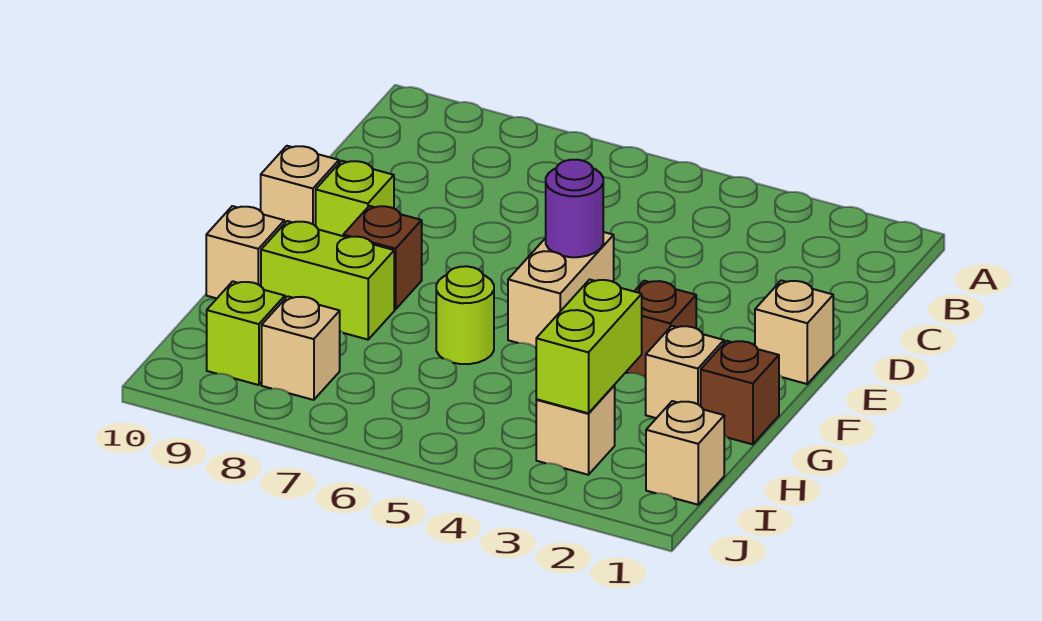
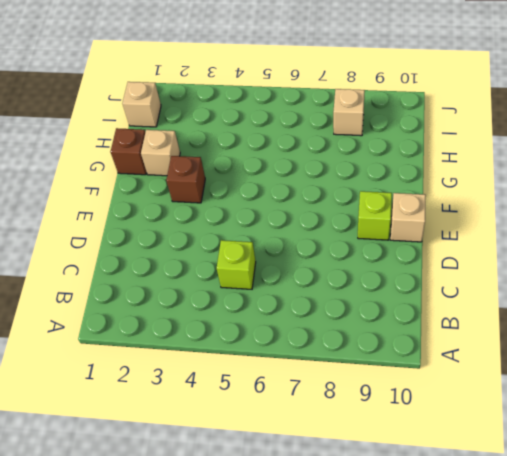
lime 1x1 brick [217,240,256,289] -> lime 1x1 brick moved to [207,281,285,385]
none -> tan 1x1 brick [755,280,833,384]
none -> tan 1x2 brick [508,232,614,348]
none -> brown 1x1 brick [343,206,422,309]

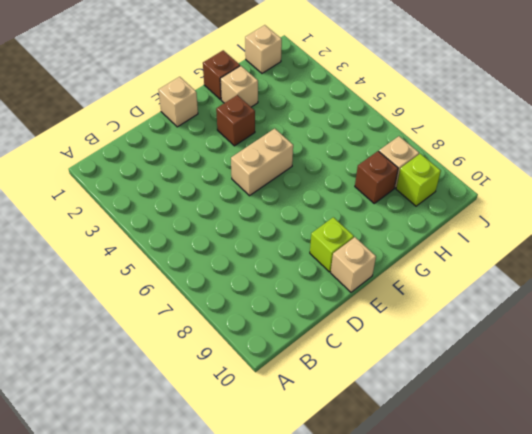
brown 1x1 brick [355,151,398,203] -> brown 1x1 brick moved to [343,206,422,309]
none -> lime 1x1 round brick [436,266,494,364]
none -> lime 1x2 brick [261,221,394,340]
none -> tan 1x1 brick [206,206,284,298]

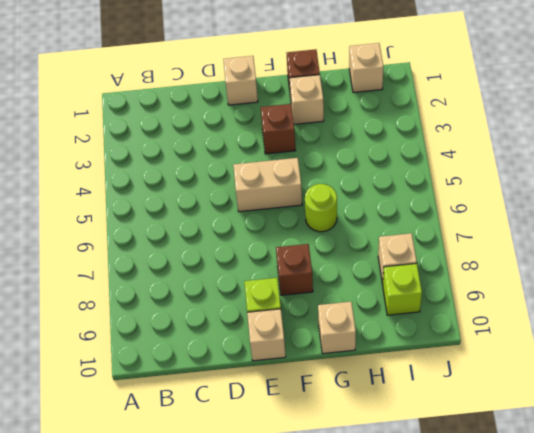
none -> lime 1x2 brick [261,221,394,340]
none -> tan 1x1 brick [536,386,615,475]
none -> purple 1x1 round brick [546,160,603,257]

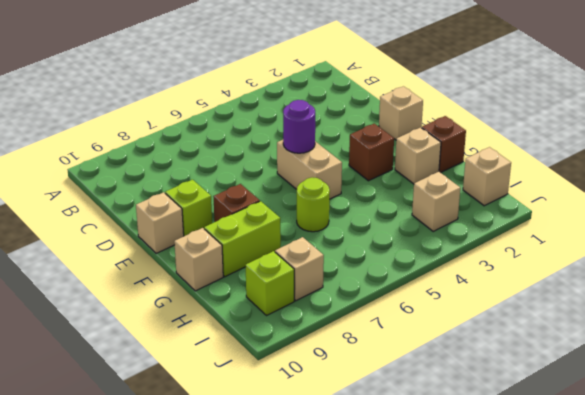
none -> lime 1x2 brick [536,279,642,413]

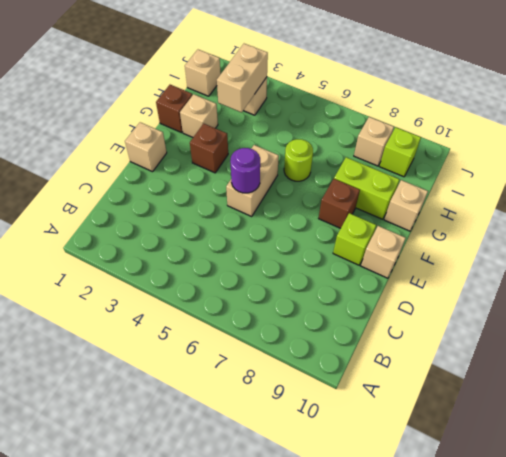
tan 1x2 brick [217,44,268,112] -> lime 1x2 brick [536,279,642,413]

